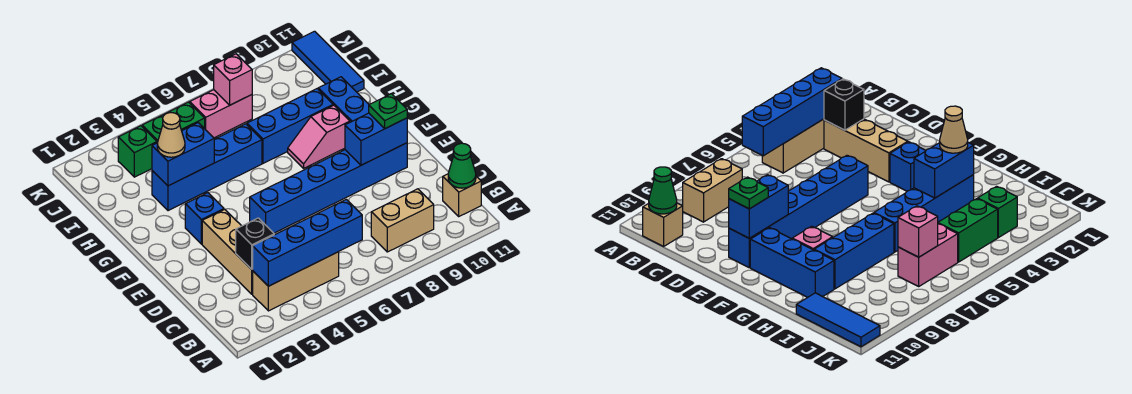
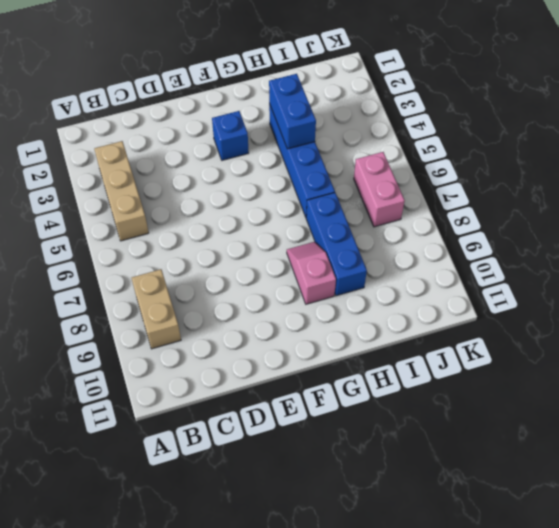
none -> tan 1x1 brick [443,174,481,216]
none -> tan 1x3 brick [202,209,253,294]
none -> blue 1x6 brick [250,143,407,233]

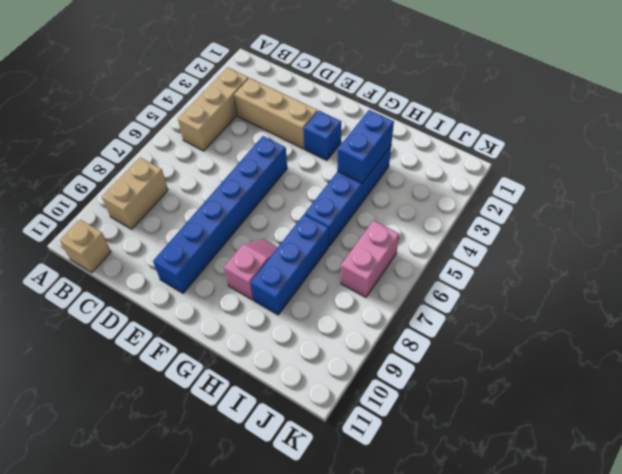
none -> blue 1x3 brick [318,77,369,122]
none -> blue 1x3 tile [292,31,364,92]
none -> green 1x1 brick [118,126,157,177]

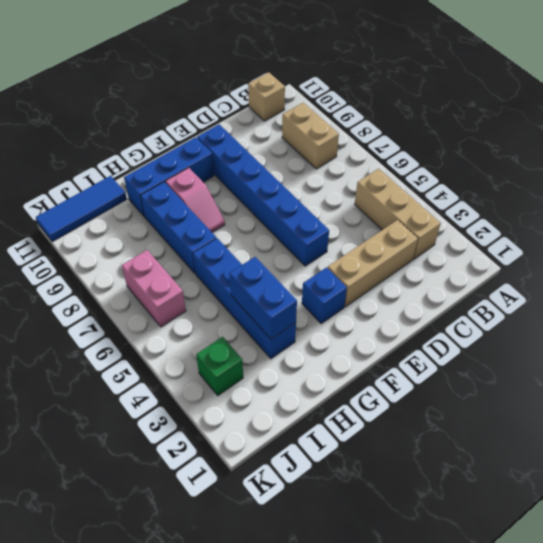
none -> green 1x2 brick [142,102,205,143]
none -> blue 1x4 brick [253,199,362,286]
none -> green 1x1 cone [448,143,476,188]

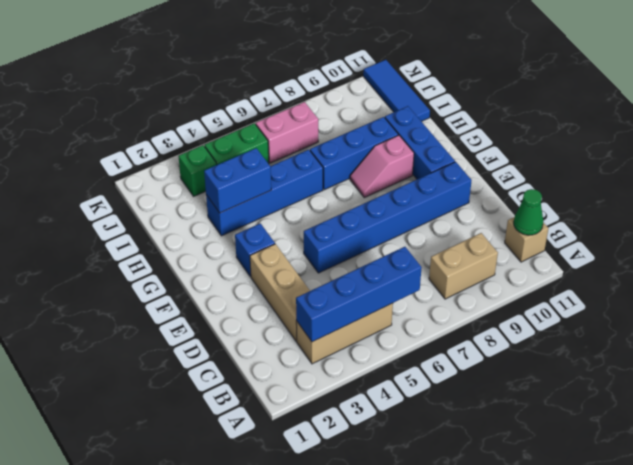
none -> black 1x1 brick [236,218,274,269]
none -> blue 1x2 brick [345,113,407,165]
none -> pink 1x1 brick [214,54,252,105]

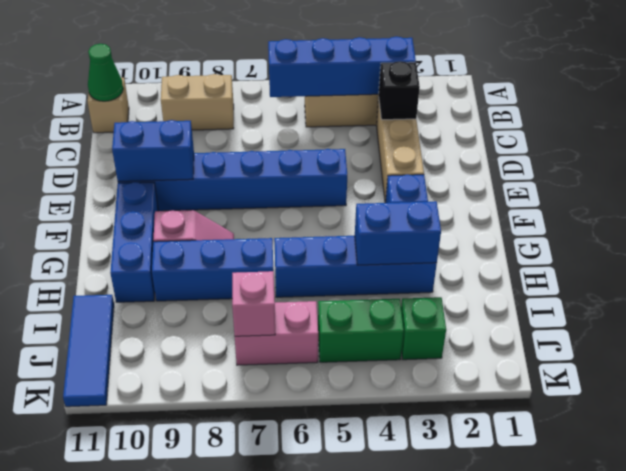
none -> green 1x1 plate [369,94,407,128]
none -> tan 1x1 cone [157,113,185,157]

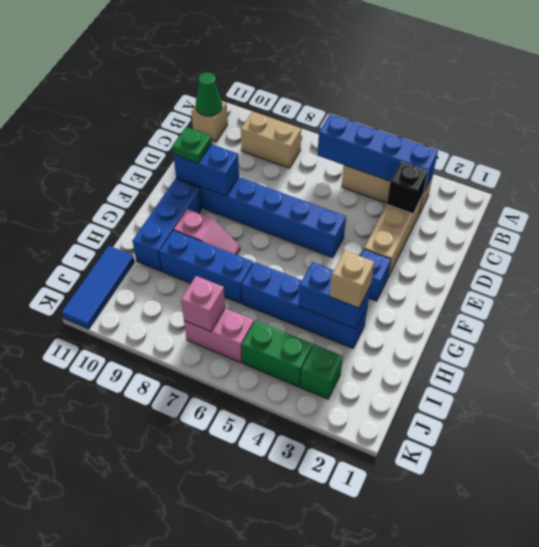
tan 1x1 brick [330,250,374,308] -> tan 1x1 cone [157,113,185,157]

